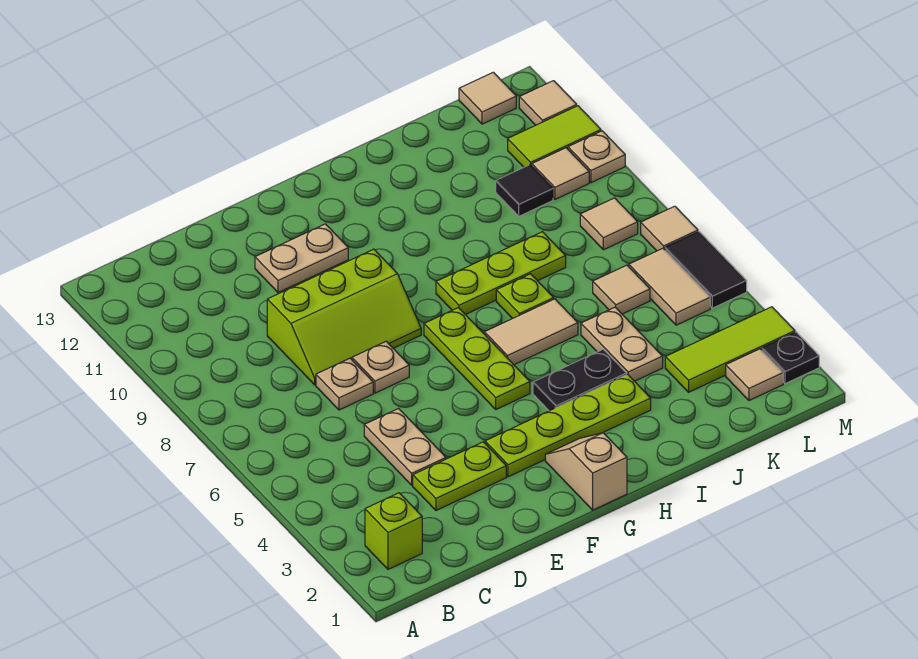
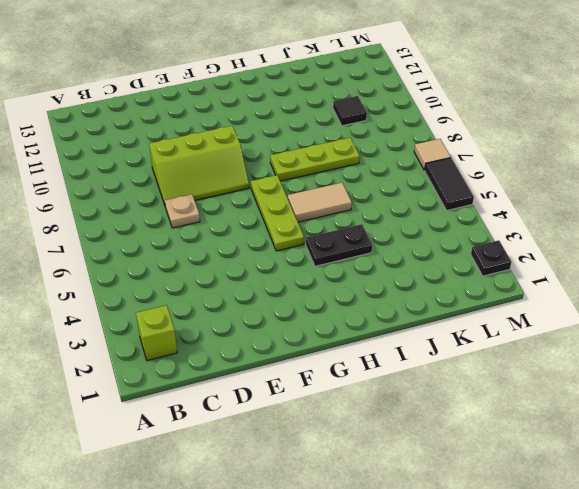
none -> lime 1x2 plate [413,442,506,510]
none -> tan 1x2 plate [364,409,446,485]
none -> tan 1x1 plate [352,341,409,393]

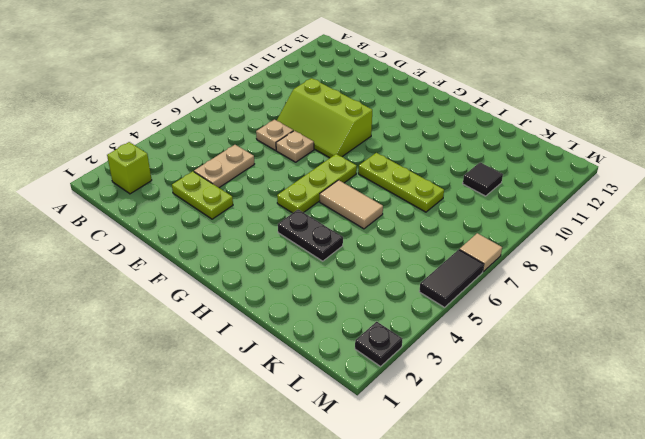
none -> tan 1x2 plate [255,224,348,293]
none -> lime 1x4 plate [485,374,651,477]
none -> tan 1x2 slope [545,433,627,510]

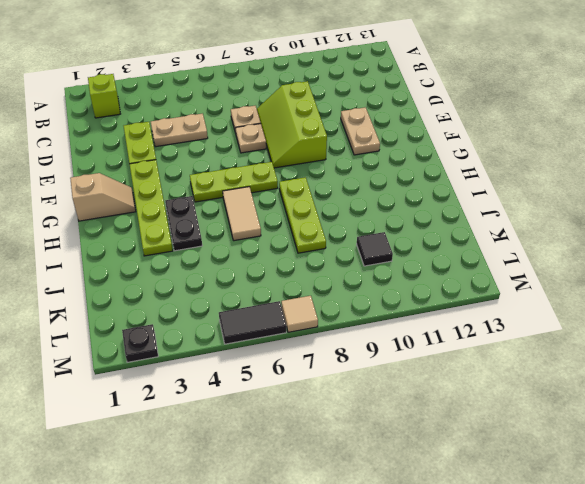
none -> lime 1x1 plate [496,274,554,319]
none -> tan 1x2 plate [581,307,663,381]
none -> lime 1x3 tile [665,307,795,392]

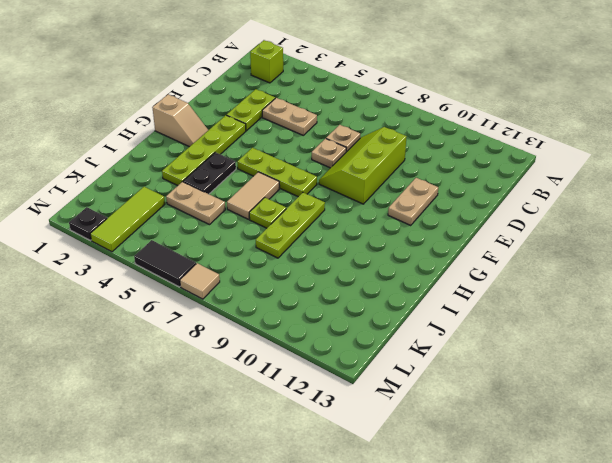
none -> tan 1x1 tile [593,265,650,314]
none -> black 1x1 tile [496,165,553,216]
none -> tan 1x1 tile [726,349,783,400]

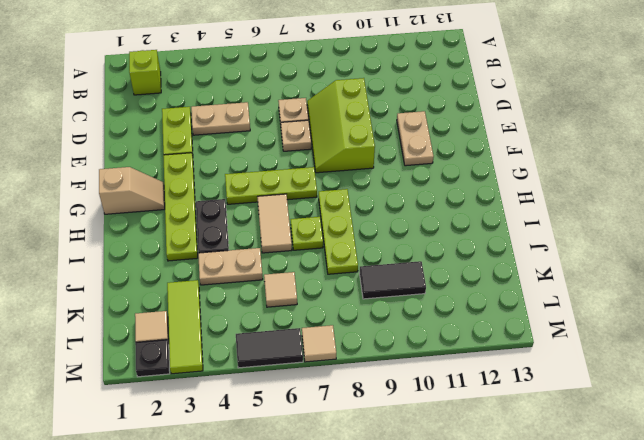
black 1x2 tile [359,261,426,299] -> black 1x1 tile [496,165,553,216]
none -> tan 1x2 tile [629,248,710,325]
none -> tan 1x1 tile [580,198,638,250]
none -> tan 1x1 tile [532,148,589,199]

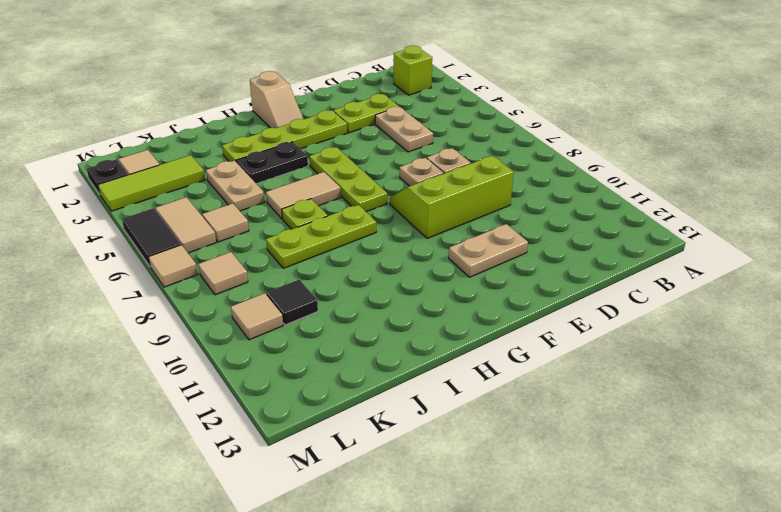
none -> lime 1x2 tile [508,106,601,167]
none -> tan 1x1 tile [459,72,516,124]
none -> tan 1x1 plate [568,131,625,183]

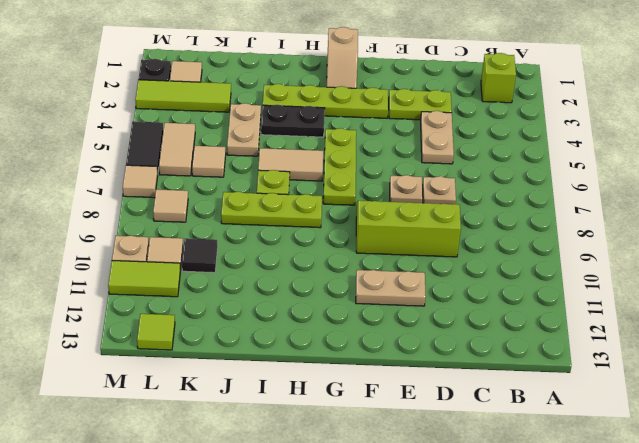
lime 1x1 tile [137,314,175,350] -> tan 1x1 tile [459,72,516,124]
none -> tan 1x1 tile [519,81,577,125]

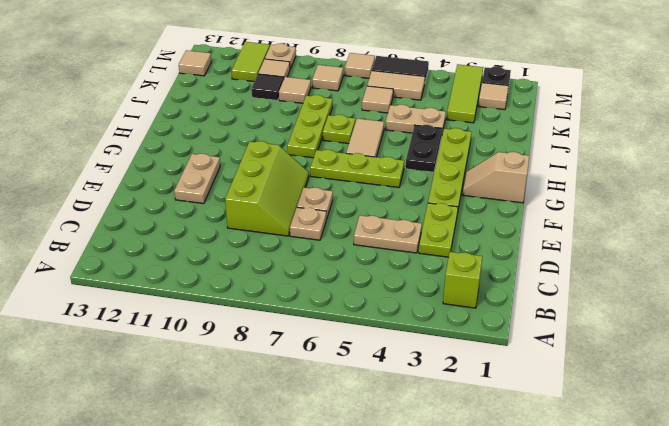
tan 1x1 tile [279,77,311,103] -> tan 1x1 tile moved to [519,81,577,125]

